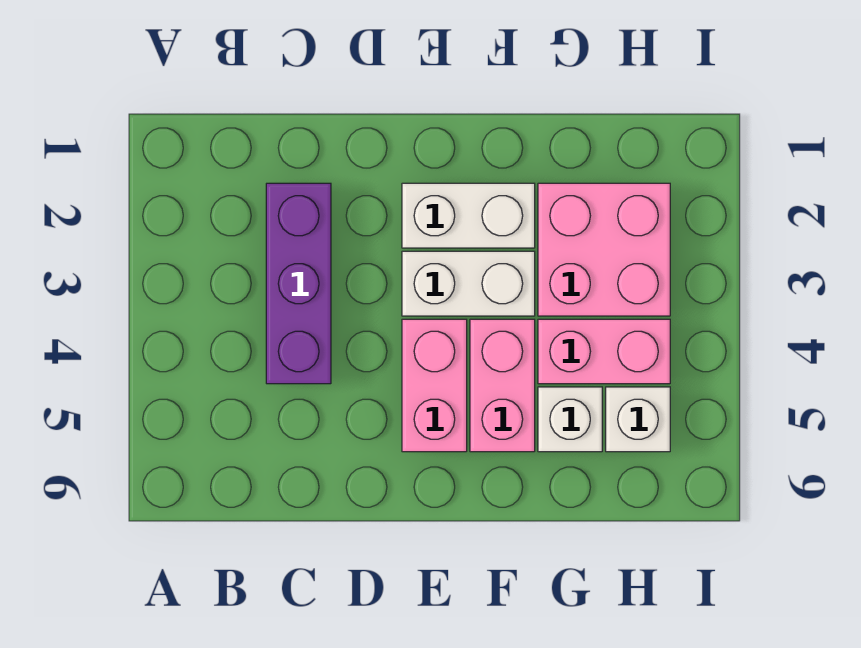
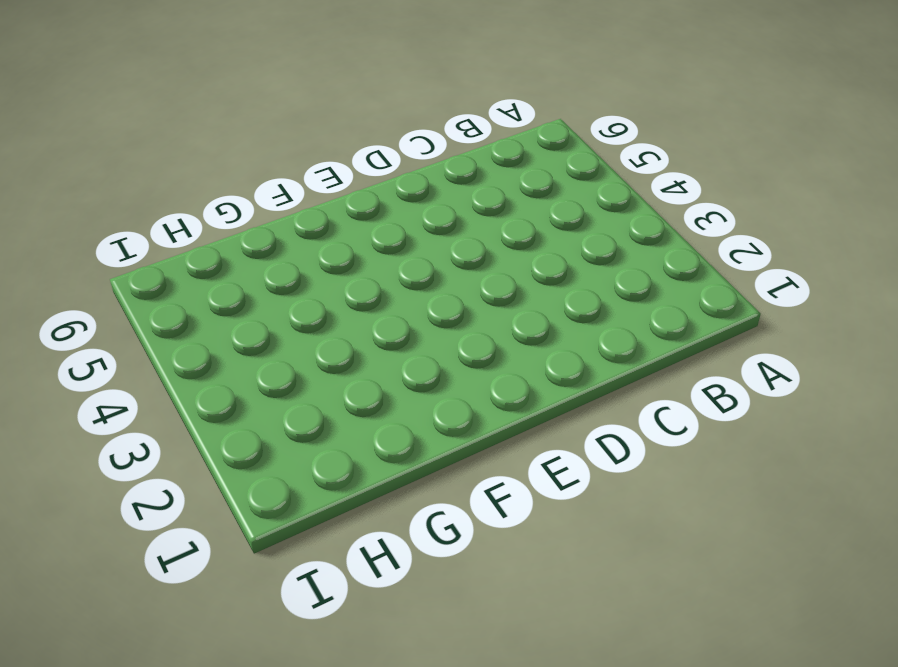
none -> purple 1x3 brick [266,183,331,384]
none -> white 1x2 brick [402,183,535,248]

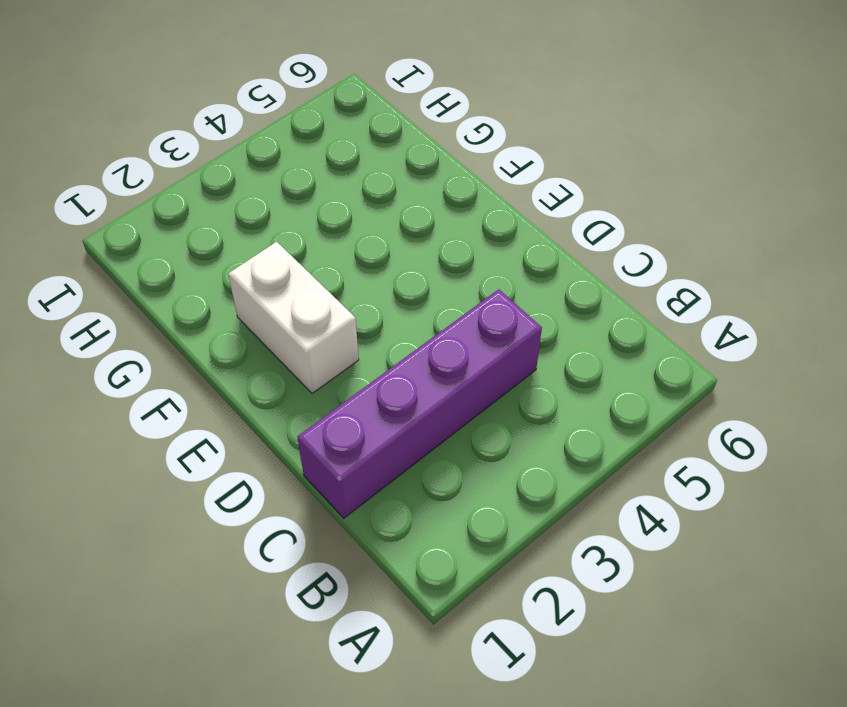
purple 1x4 brick [297,289,542,518] -> purple 1x3 brick [266,183,331,384]
none -> white 1x2 brick [402,251,535,316]
none -> pink 1x2 brick [402,319,467,452]

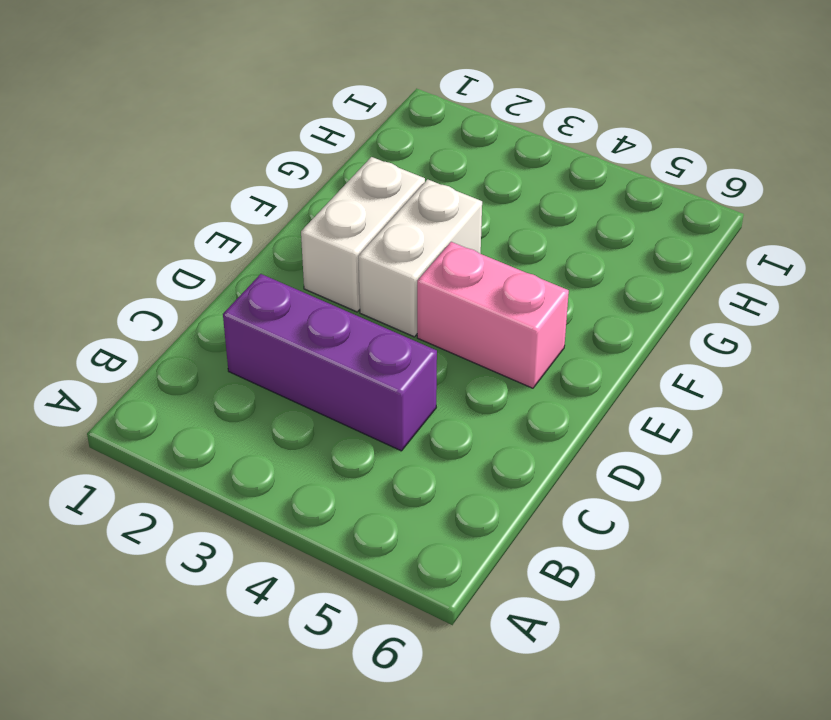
none -> pink 1x2 brick [470,319,535,452]
none -> pink 2x2 brick [538,183,670,316]

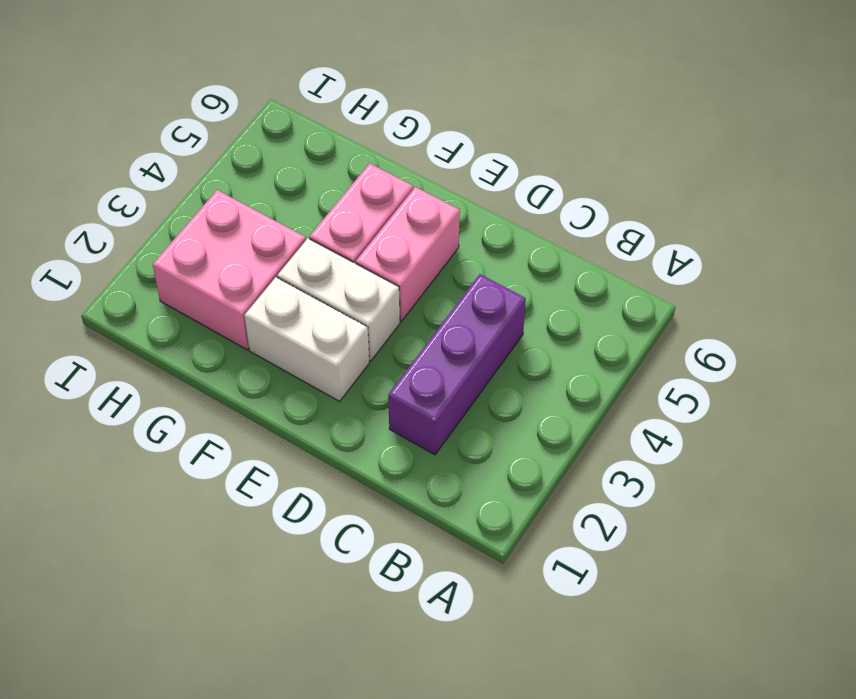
none -> pink 1x2 brick [538,319,670,384]
none -> white 1x1 brick [538,387,602,452]

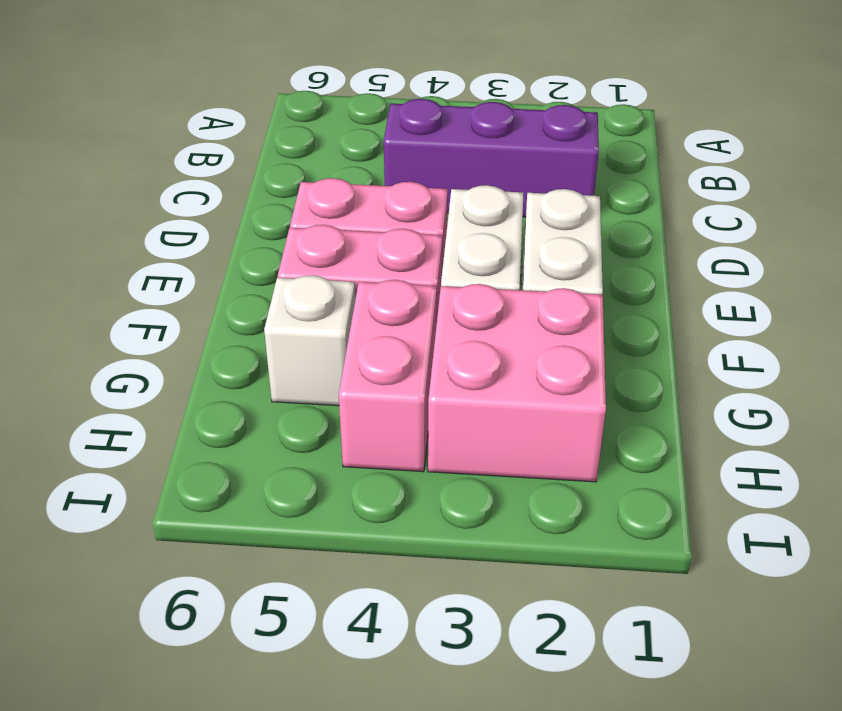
none -> white 1x1 brick [606,387,670,452]

